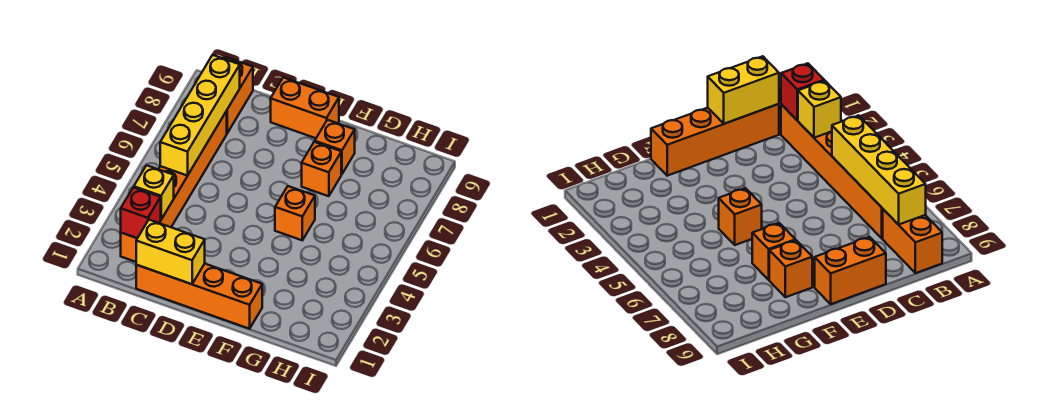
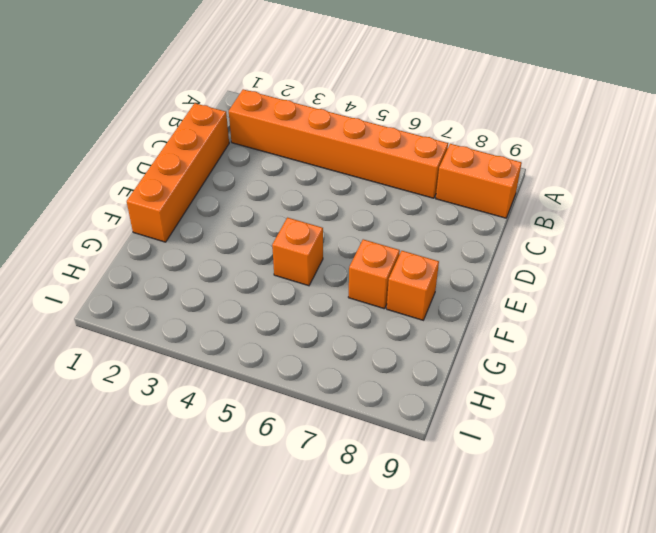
none -> orange 1x2 brick [271,77,339,138]
none -> red 1x1 brick [121,187,161,238]

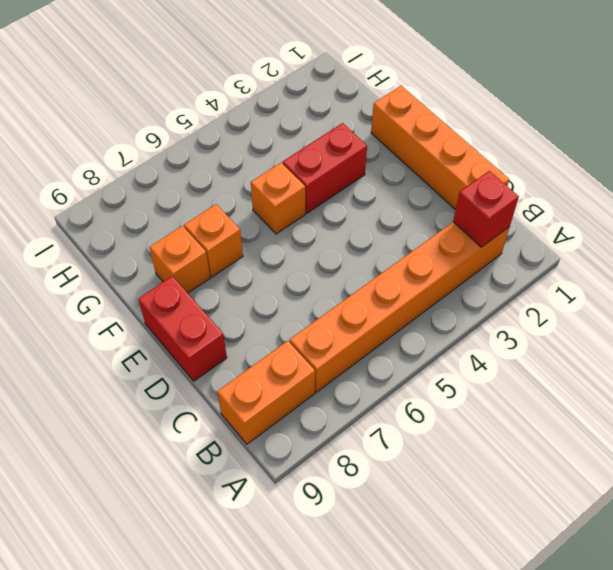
red 1x2 brick [138,276,227,381] -> orange 1x2 brick [271,77,339,138]
red 1x2 brick [283,123,367,213] -> none
none -> yellow 1x1 brick [134,165,174,219]
none -> yellow 1x4 brick [160,55,240,176]

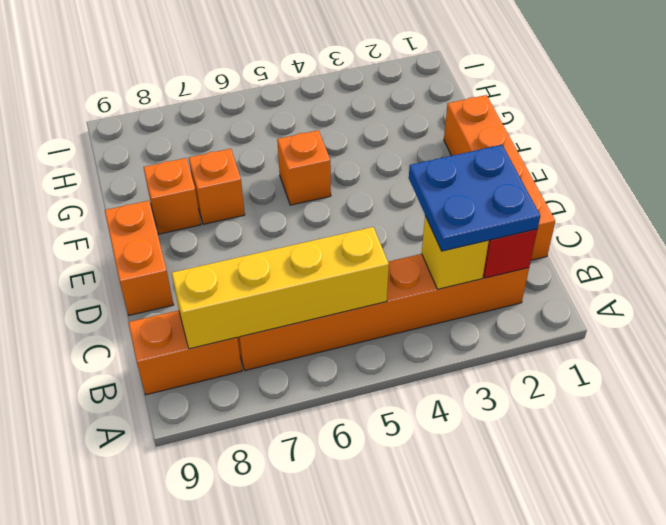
blue 2x2 plate [409,145,540,251] -> none
none -> yellow 1x2 brick [136,220,205,284]

